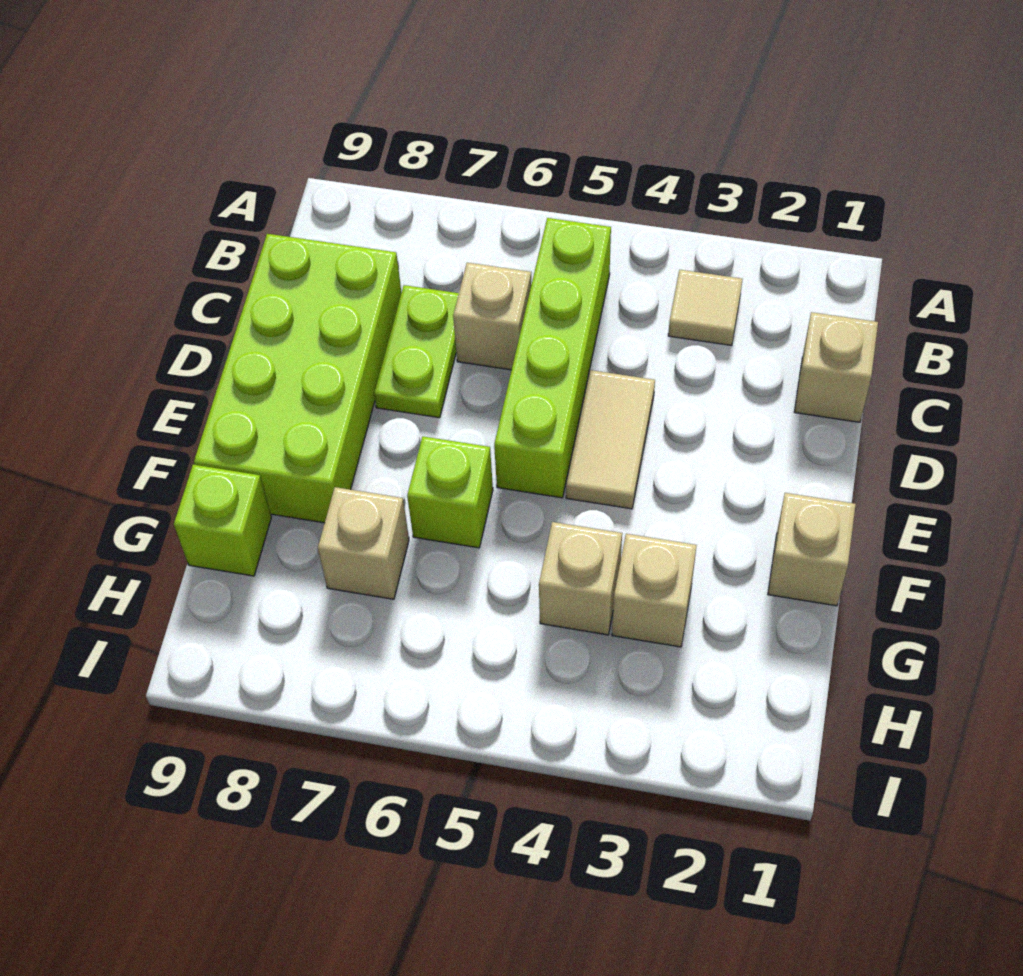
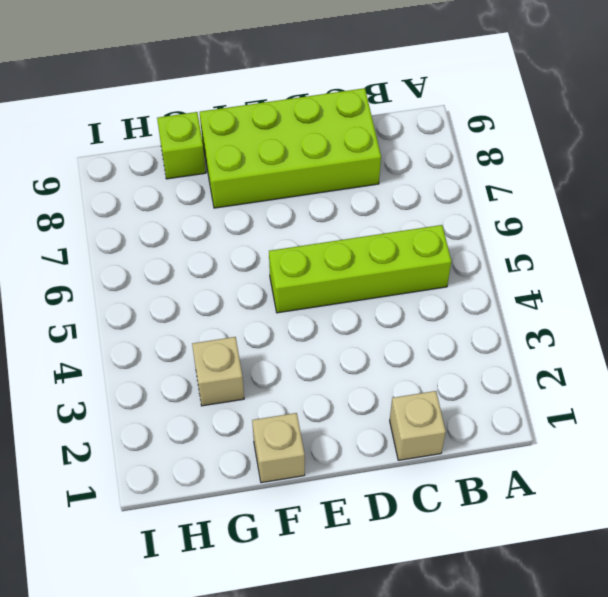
none -> tan 1x1 tile [668,270,742,346]
none -> tan 1x1 brick [453,263,532,370]
none -> lime 1x2 plate [374,285,459,418]

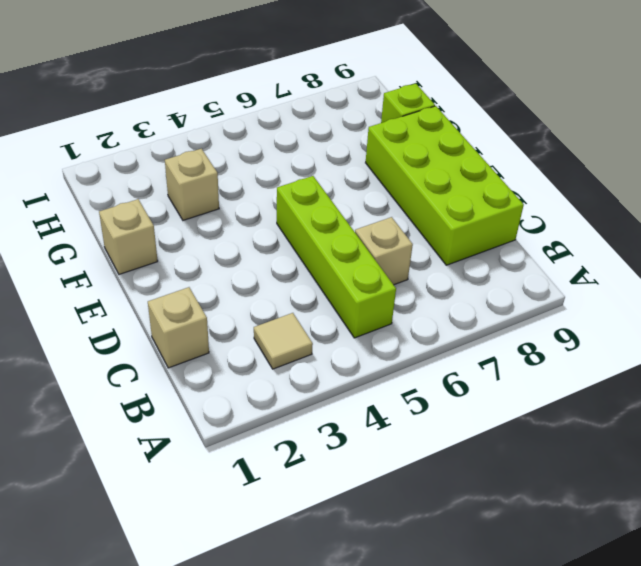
none -> lime 1x2 plate [374,285,459,418]
none -> tan 1x2 tile [566,370,655,509]
none -> lime 1x1 brick [407,436,493,548]

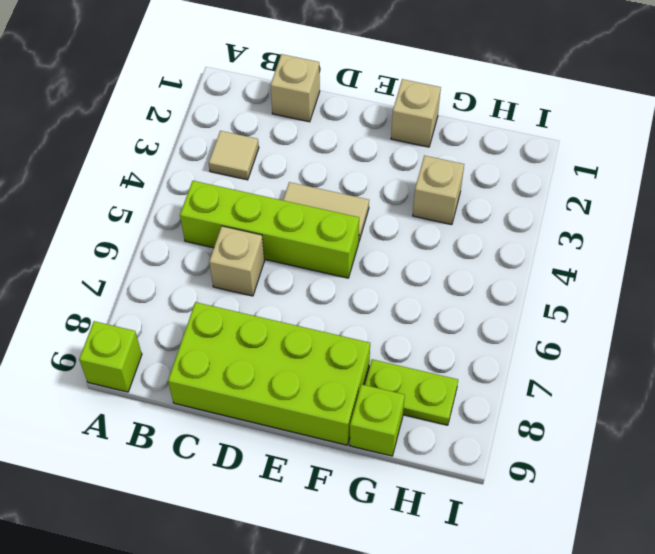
lime 1x1 brick [79,321,142,392] -> lime 1x1 brick moved to [407,436,493,548]
lime 1x2 plate [365,359,458,425] -> lime 1x2 plate moved to [374,285,459,418]
none -> tan 1x1 brick [539,522,622,635]
none -> tan 1x1 brick [318,487,409,599]

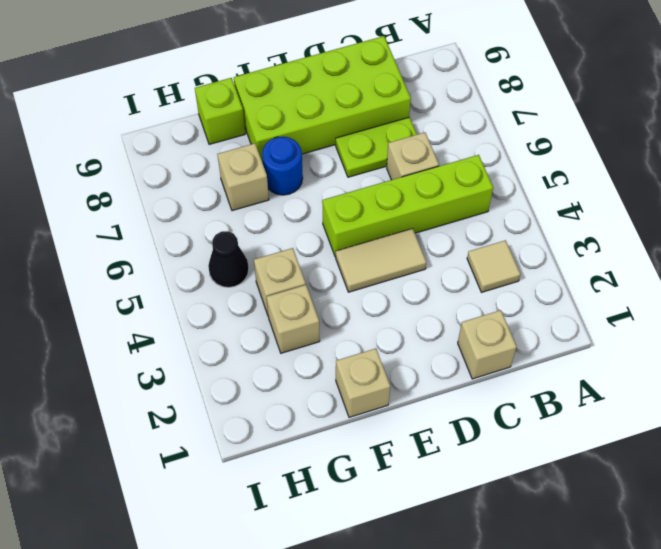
blue 1x1 round brick [262,137,303,195] -> none
black 1x1 cone [208,231,249,287] -> none
none -> lime 1x1 brick [407,436,493,548]

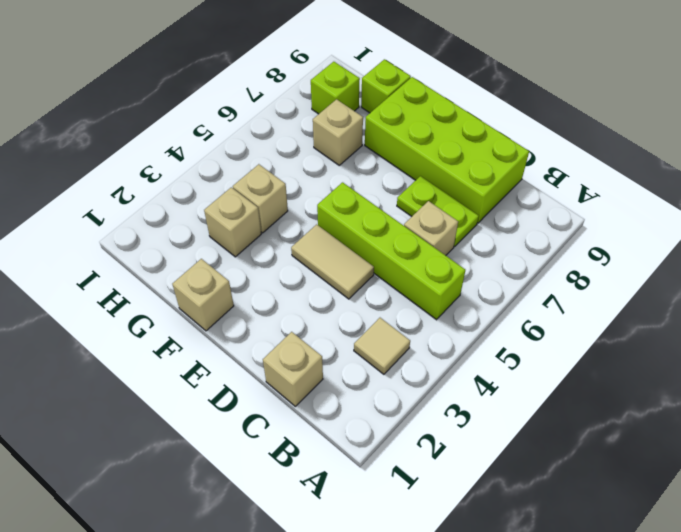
lime 1x1 brick [311,62,360,114] -> lime 1x1 brick moved to [407,436,493,548]

